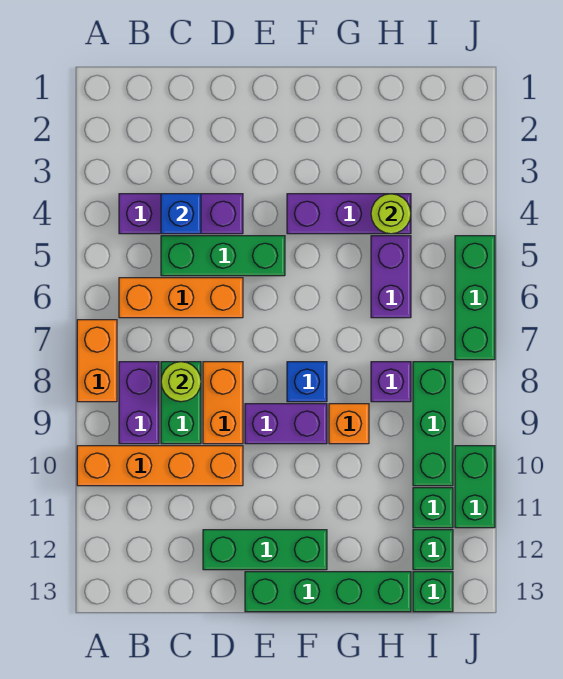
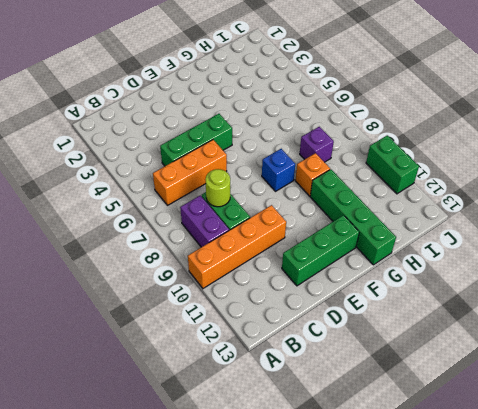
green 1x4 brick [310,169,396,265] -> green 1x4 brick turned to [245,572,411,612]
none -> orange 1x2 brick [77,320,117,402]
none -> purple 1x3 brick [119,194,243,234]
none -> orange 1x2 brick [203,362,243,444]

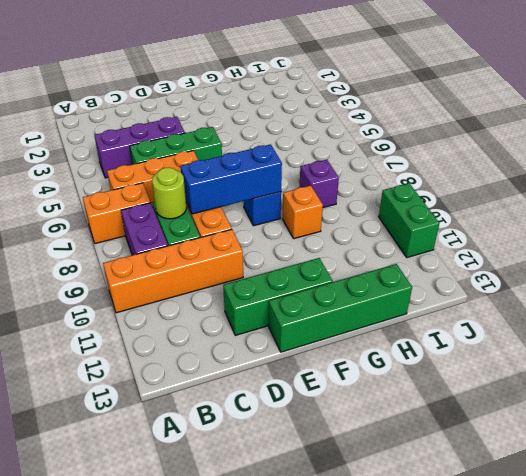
orange 1x2 brick [83,183,151,244] -> orange 1x2 brick turned to [77,320,117,402]
blue 1x3 brick [180,144,282,214] -> none
none -> purple 1x2 brick [245,404,327,444]
none -> purple 1x3 brick [287,194,411,234]
none -> purple 1x2 brick [371,236,411,318]

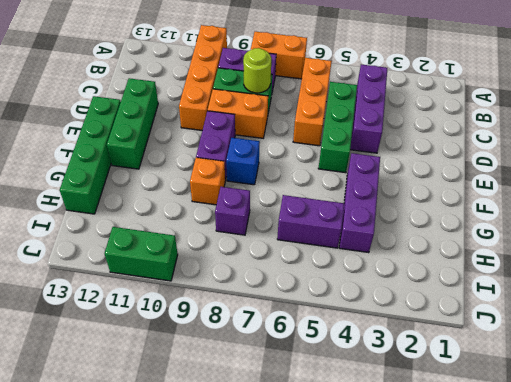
none -> green 1x3 brick [413,362,453,486]
none -> green 1x1 brick [413,488,453,528]
none -> green 1x1 brick [413,530,453,570]

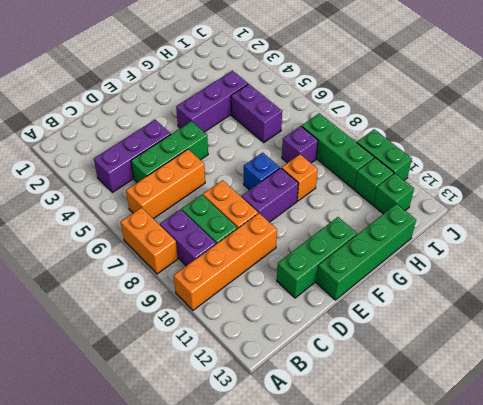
none -> green 1x1 brick [413,572,453,612]
none -> green 1x3 brick [455,236,495,360]
none -> blue 1x1 brick [161,194,201,234]

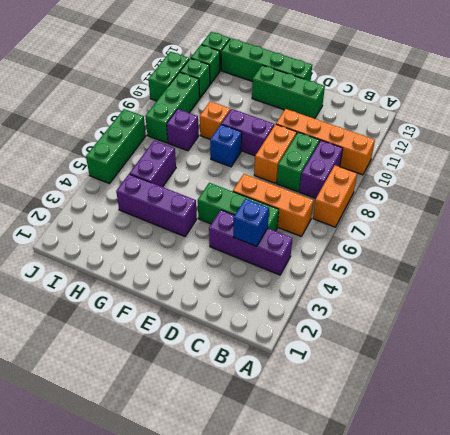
none -> lime 1x1 round brick [161,362,201,402]
none -> lime 1x1 round brick [371,194,411,234]

